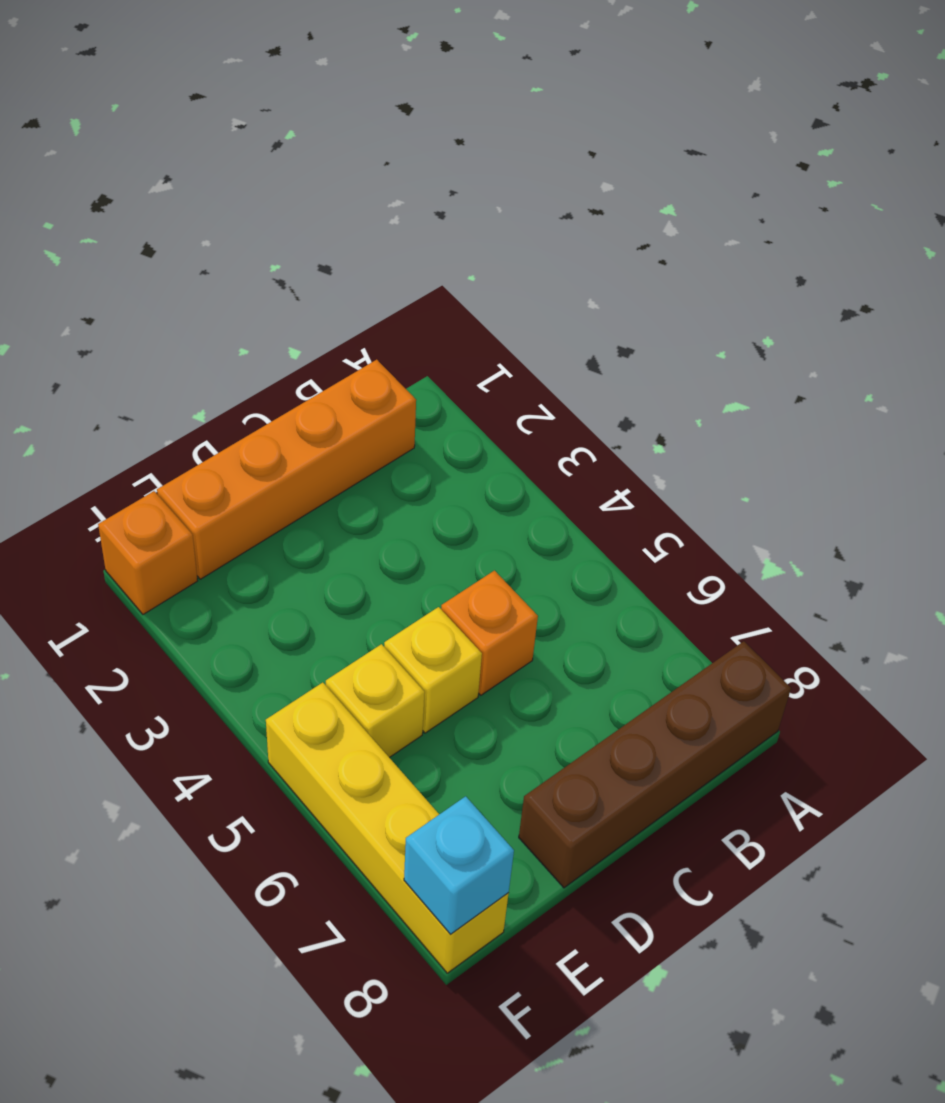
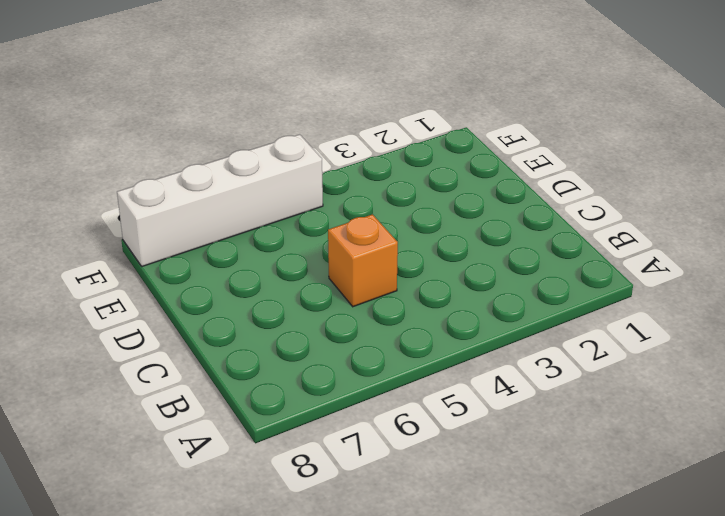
white 1x4 brick [117,134,323,266] -> yellow 1x4 brick [266,682,509,973]
none -> brown 1x4 brick [519,641,791,888]
none -> orange 1x4 brick [157,360,416,579]

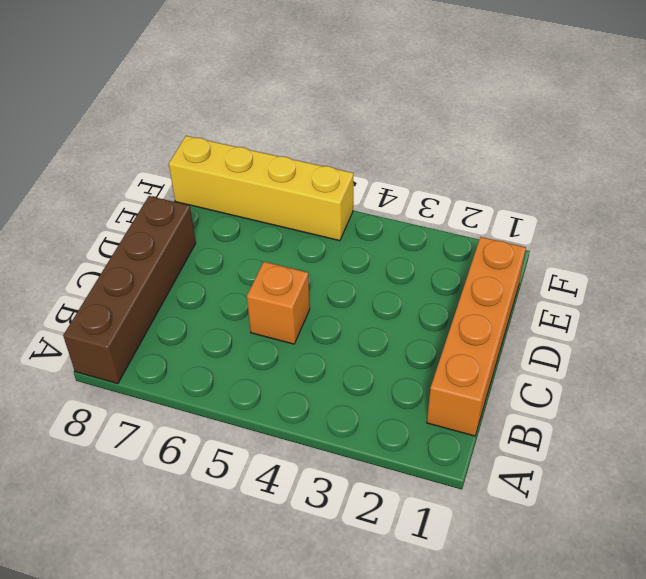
none -> yellow 1x1 brick [384,607,482,733]
none -> yellow 1x1 brick [326,644,425,757]

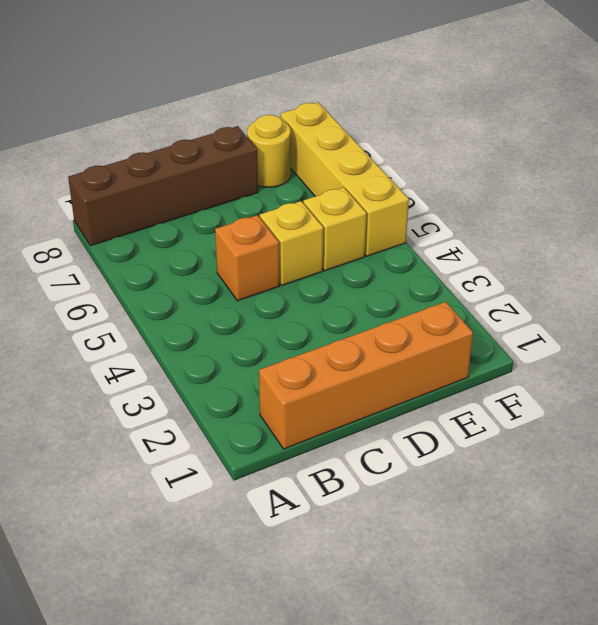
yellow 1x1 round brick [247,115,291,187] -> none
none -> orange 1x1 brick [98,491,197,614]
none -> cyan 1x1 brick [404,796,514,934]

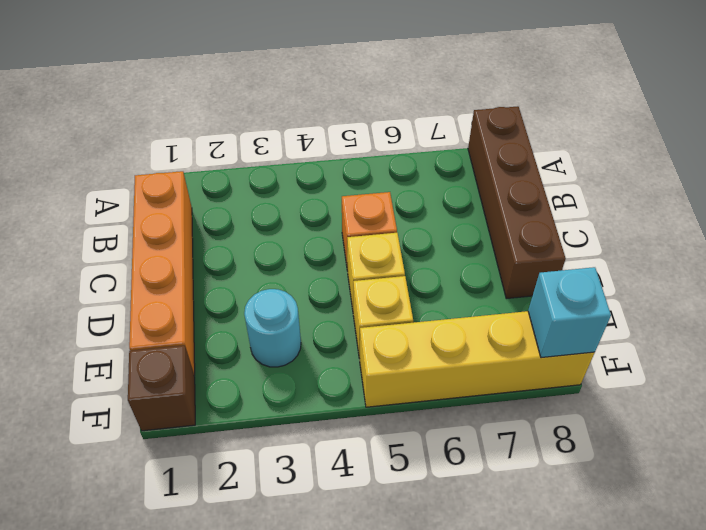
cyan 1x1 round brick [244,289,301,367] -> none
brown 1x1 brick [128,345,195,431] -> orange 1x1 brick [98,491,197,614]

